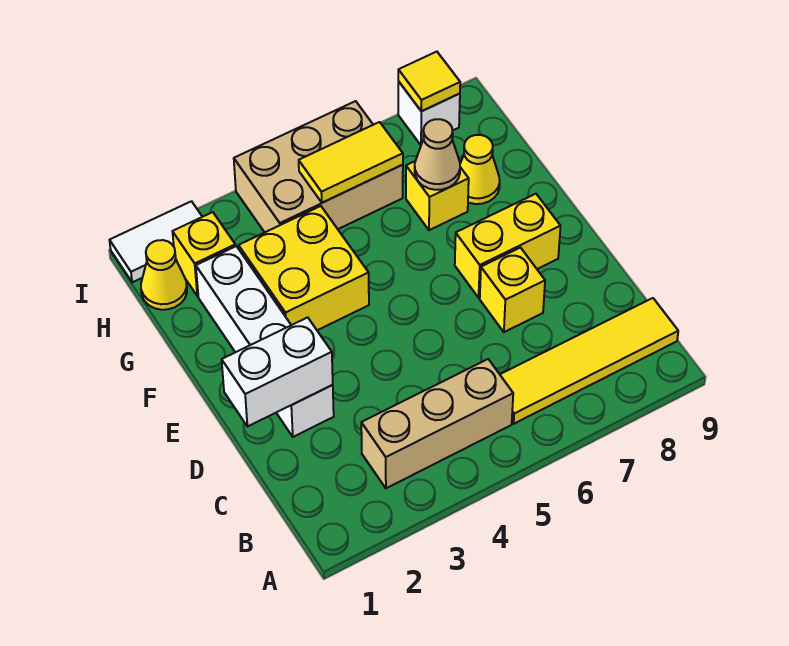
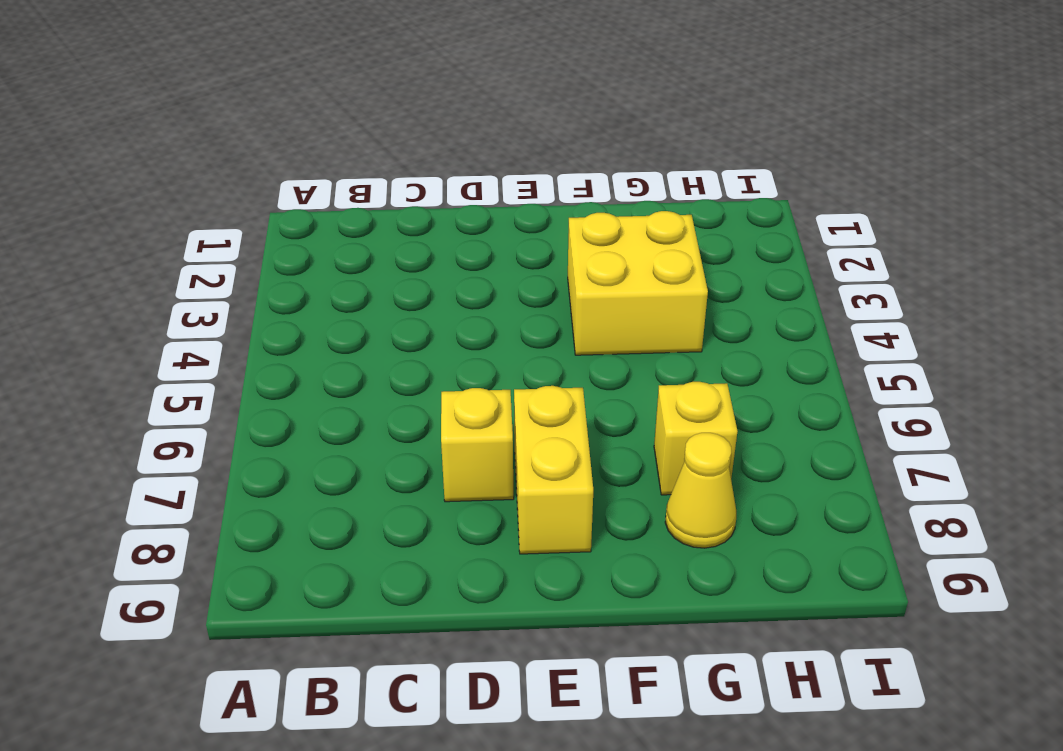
none -> tan 1x3 brick [361,359,513,488]
none -> yellow 1x4 tile [500,298,678,424]
none -> white 1x4 brick [196,246,334,437]

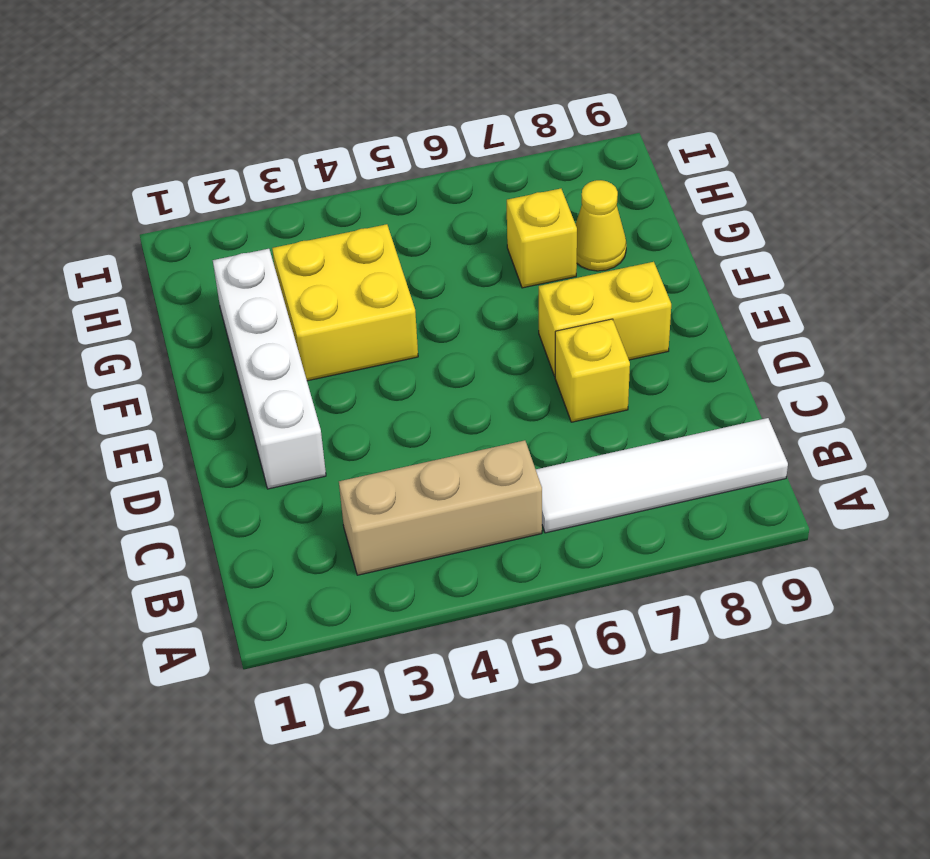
white 1x4 tile [536,418,788,533] -> yellow 1x4 tile [500,298,678,424]
none -> yellow 1x1 cone [141,240,187,310]
none -> yellow 1x1 brick [172,212,235,296]
none -> tan 2x3 brick [234,101,403,232]

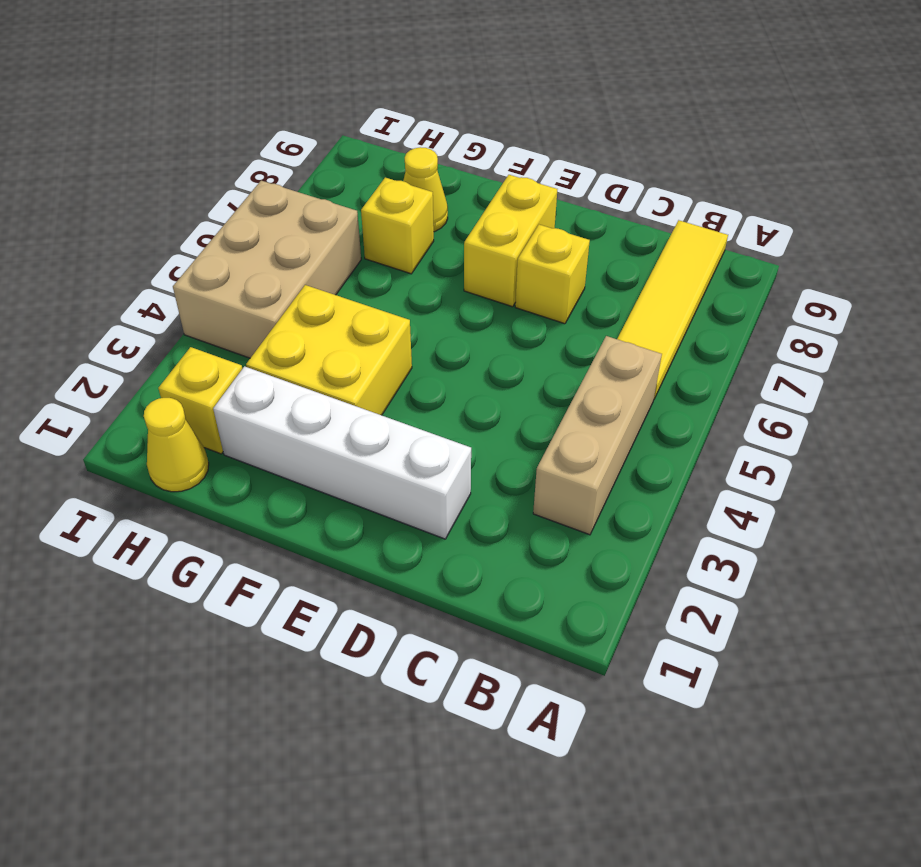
none -> white 1x2 tile [110,201,202,282]
none -> white 1x1 brick [398,81,460,145]
none -> white 1x2 brick [222,317,333,427]

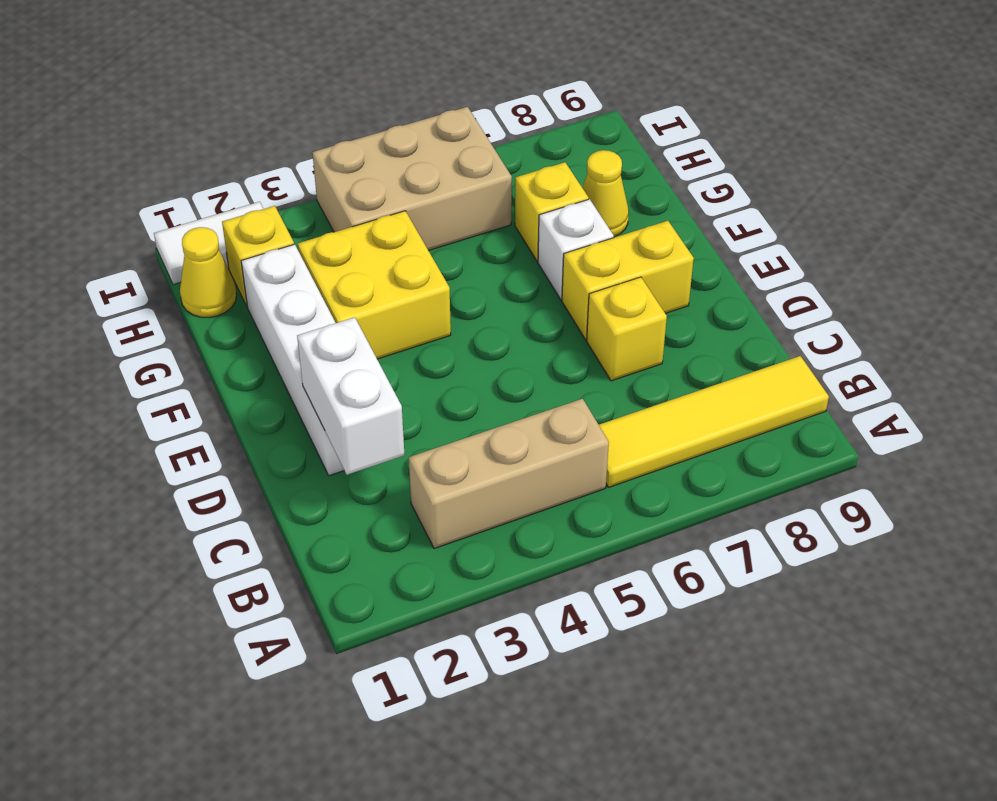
white 1x2 brick [297,317,404,475] -> white 1x2 brick turned to [222,317,333,427]
white 1x1 brick [538,199,614,300] -> white 1x1 brick moved to [398,81,460,145]
none -> tan 1x1 cone [415,119,460,190]
none -> yellow 1x2 tile [299,122,403,203]
none -> yellow 1x1 tile [398,52,460,111]

